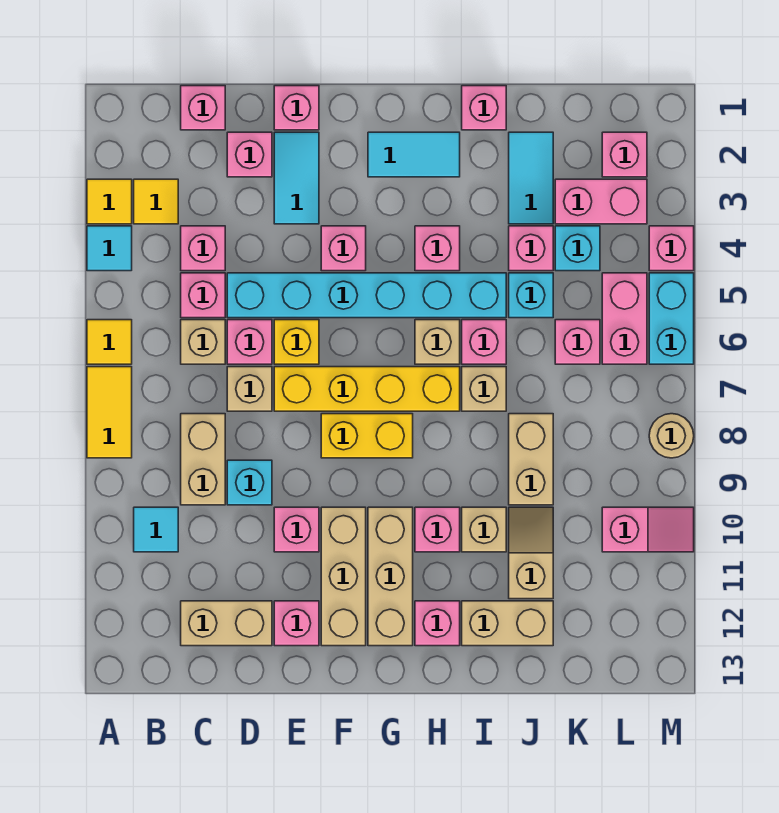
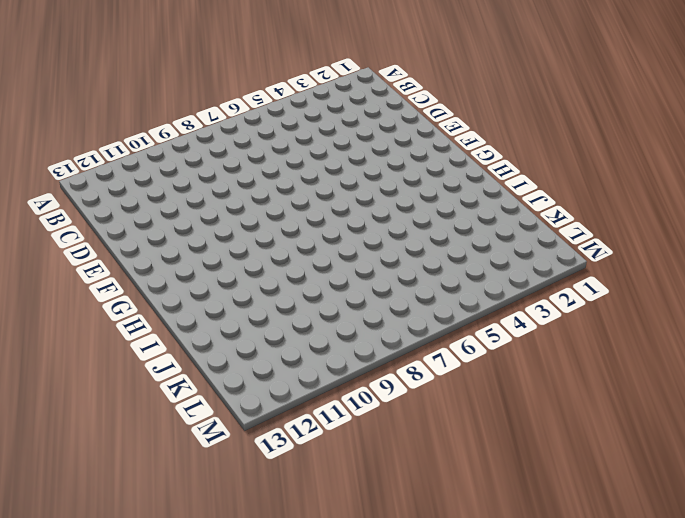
none -> yellow 1x1 tile [87,179,132,224]
none -> cyan 1x1 tile [87,226,132,271]
none -> yellow 1x1 tile [87,320,132,364]
none -> yellow 1x2 tile [87,367,132,458]

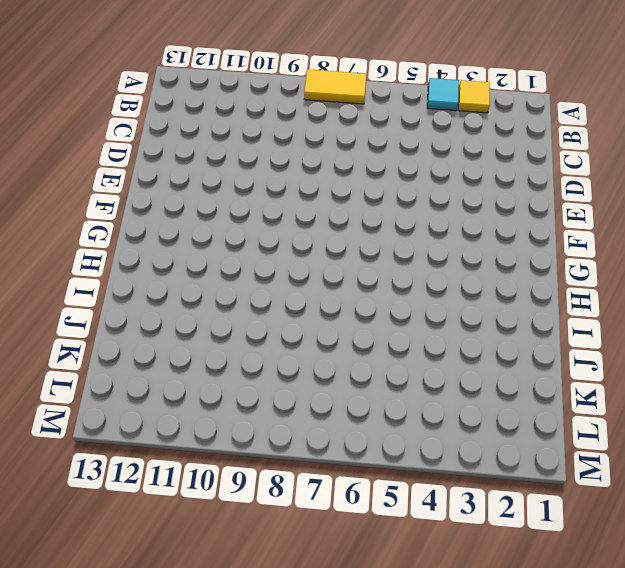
none -> yellow 1x1 tile [87,320,132,364]
none -> yellow 1x1 tile [134,179,178,224]
none -> cyan 1x1 tile [134,507,178,552]
none -> pink 1x1 brick [181,86,225,130]

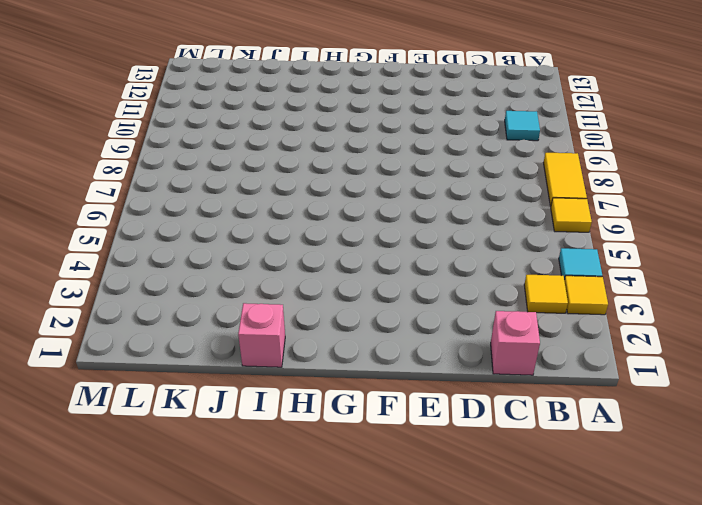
none -> pink 1x1 brick [181,226,225,271]
none -> pink 1x1 brick [181,273,225,318]
none -> tan 1x1 brick [181,320,225,364]
none -> tan 1x2 brick [181,414,225,505]

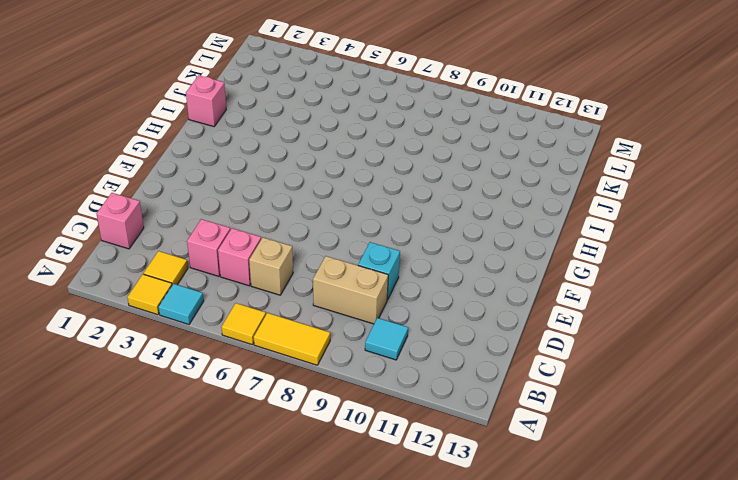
none -> tan 1x2 brick [181,601,272,646]
none -> pink 1x1 brick [227,132,272,177]
none -> cyan 1x6 brick [227,273,506,318]
none -> pink 1x1 brick [227,320,272,364]

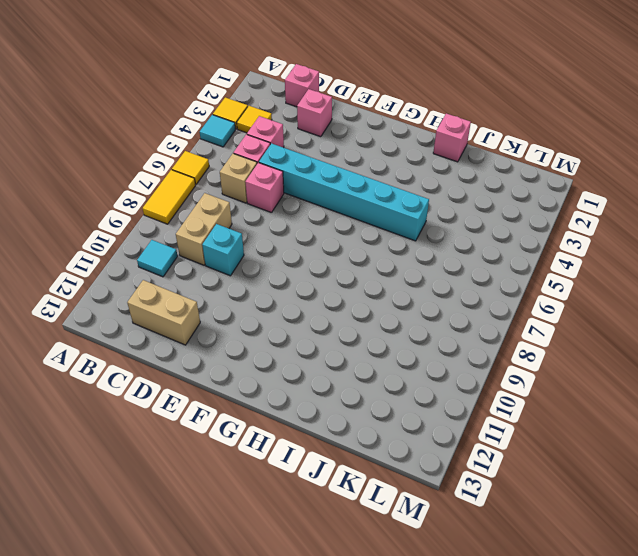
none -> tan 1x1 brick [227,367,272,411]
none -> pink 1x1 brick [274,86,319,130]
none -> cyan 1x2 tile [274,132,319,224]
none -> yellow 1x1 brick [274,320,319,364]

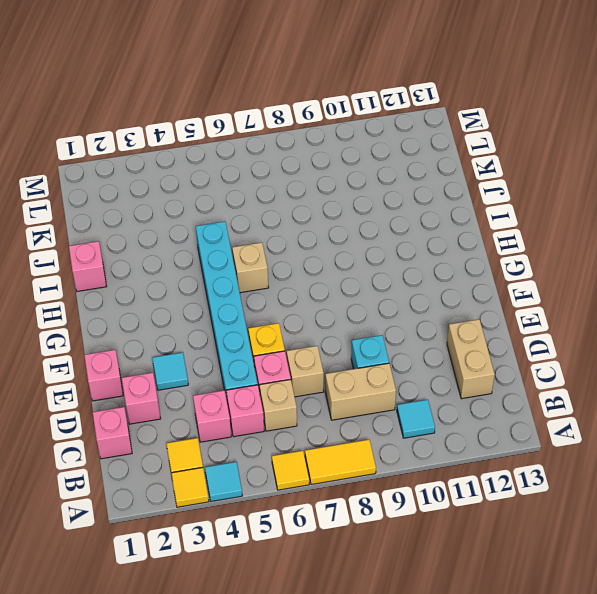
cyan 1x1 tile [152,352,188,390] -> cyan 1x2 tile [274,132,319,224]
none -> yellow 1x4 brick [274,367,460,411]
none -> pink 1x1 brick [274,507,319,552]
none -> pink 1x1 brick [274,601,319,646]
none -> pink 1x1 brick [321,226,366,271]

